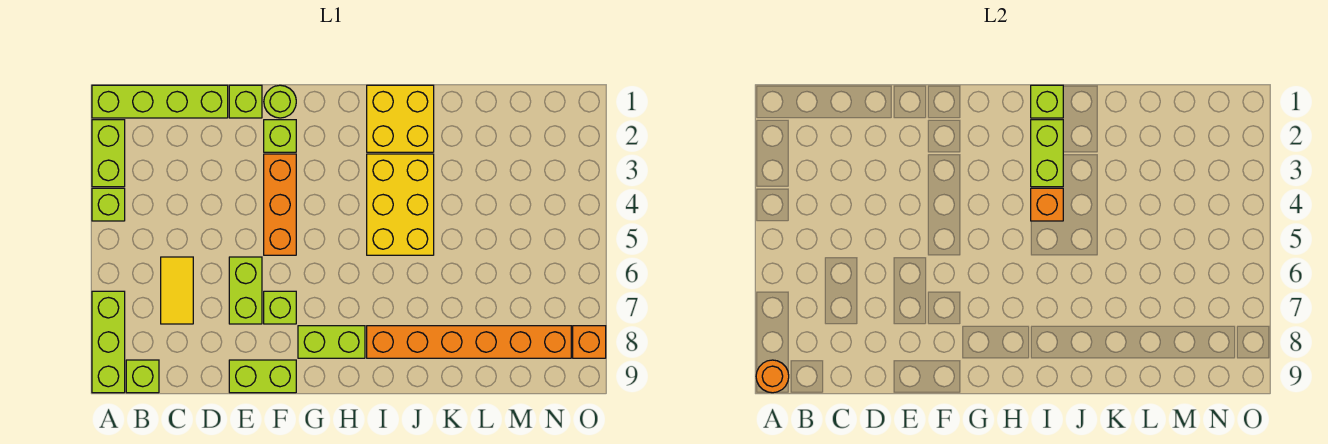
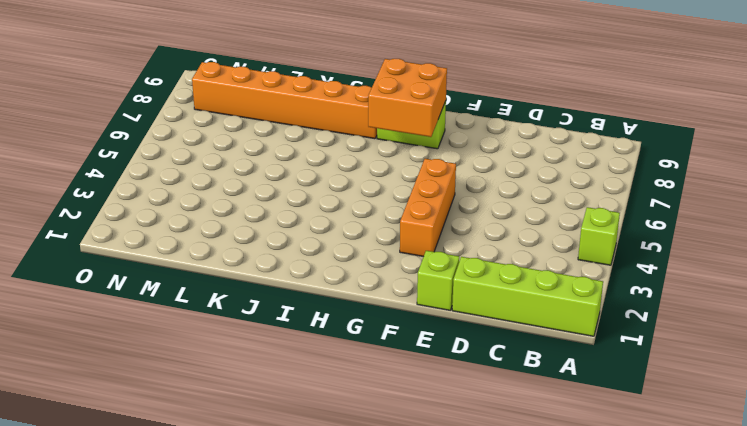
orange 2x2 brick [368,59,447,137] -> none
none -> lime 1x2 brick [92,120,125,187]
none -> lime 1x3 brick [92,291,125,393]
none -> lime 1x1 brick [126,360,159,393]

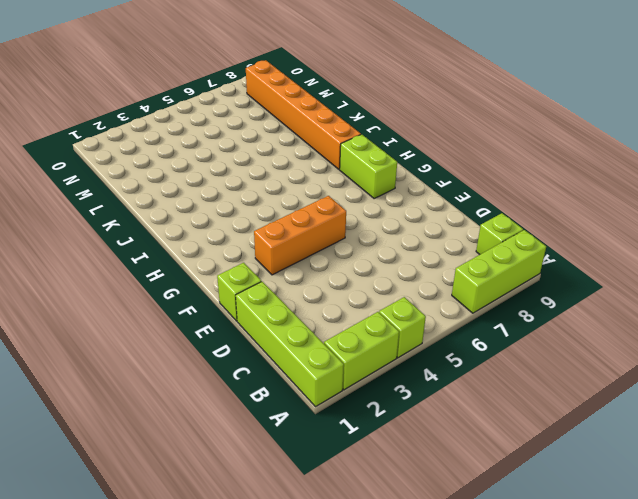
none -> yellow 1x2 tile [161,257,193,324]
none -> lime 1x2 brick [229,257,262,324]
none -> lime 1x2 brick [229,360,296,393]

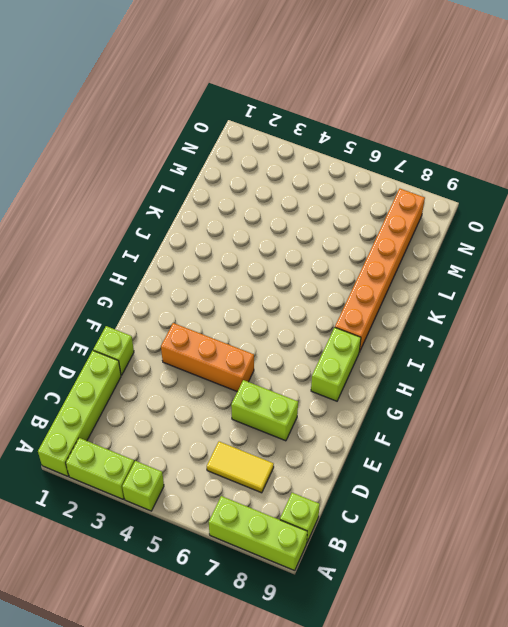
none -> lime 1x2 brick [229,360,296,393]
none -> lime 1x1 round brick [264,85,296,118]
none -> lime 1x1 brick [264,120,296,152]

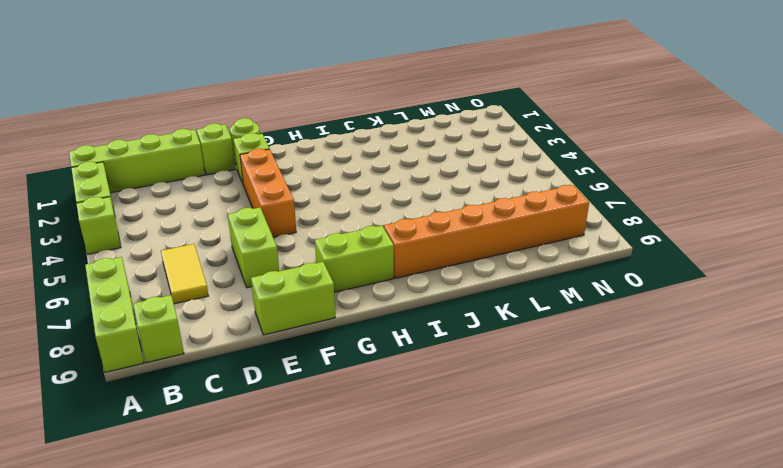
none -> lime 1x1 brick [264,291,296,324]
none -> yellow 2x2 brick [367,85,434,152]
none -> yellow 2x3 brick [367,154,434,255]

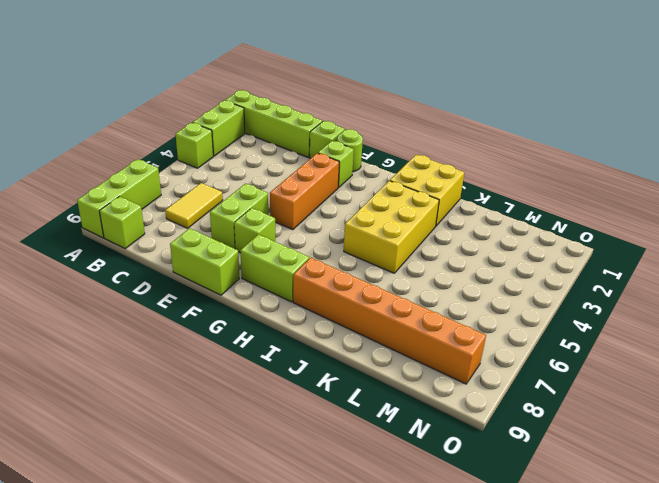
none -> orange 1x1 brick [573,326,606,358]
none -> orange 1x1 round brick [756,360,789,393]
none -> lime 1x1 brick [1031,85,1063,118]

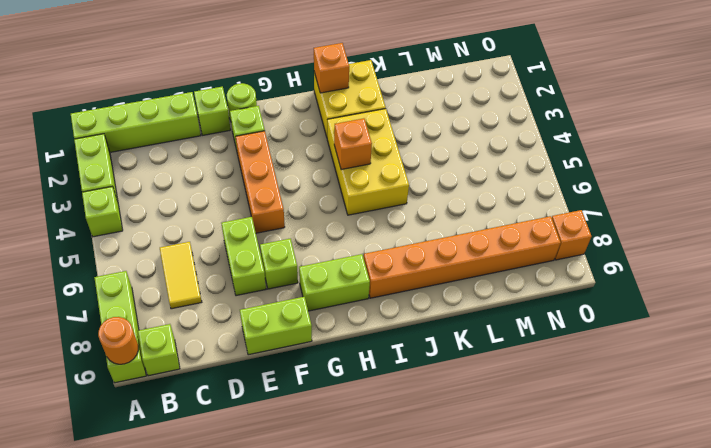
orange 1x1 brick [314,43,349,93] -> lime 1x1 brick [1031,85,1063,118]
none -> lime 1x2 brick [1031,120,1063,187]

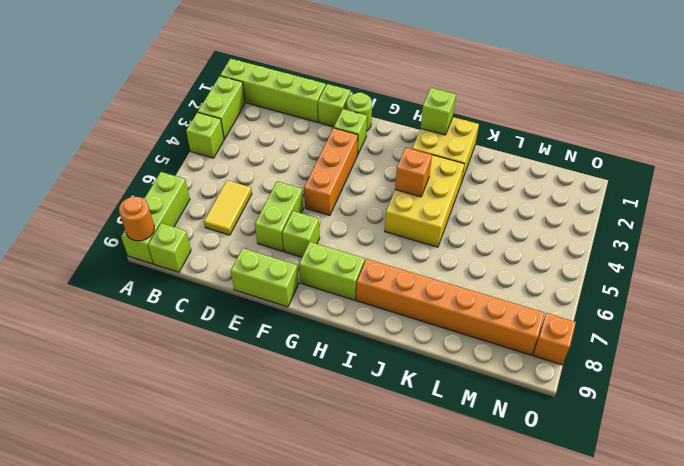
none -> lime 1x2 brick [1031,120,1063,187]

